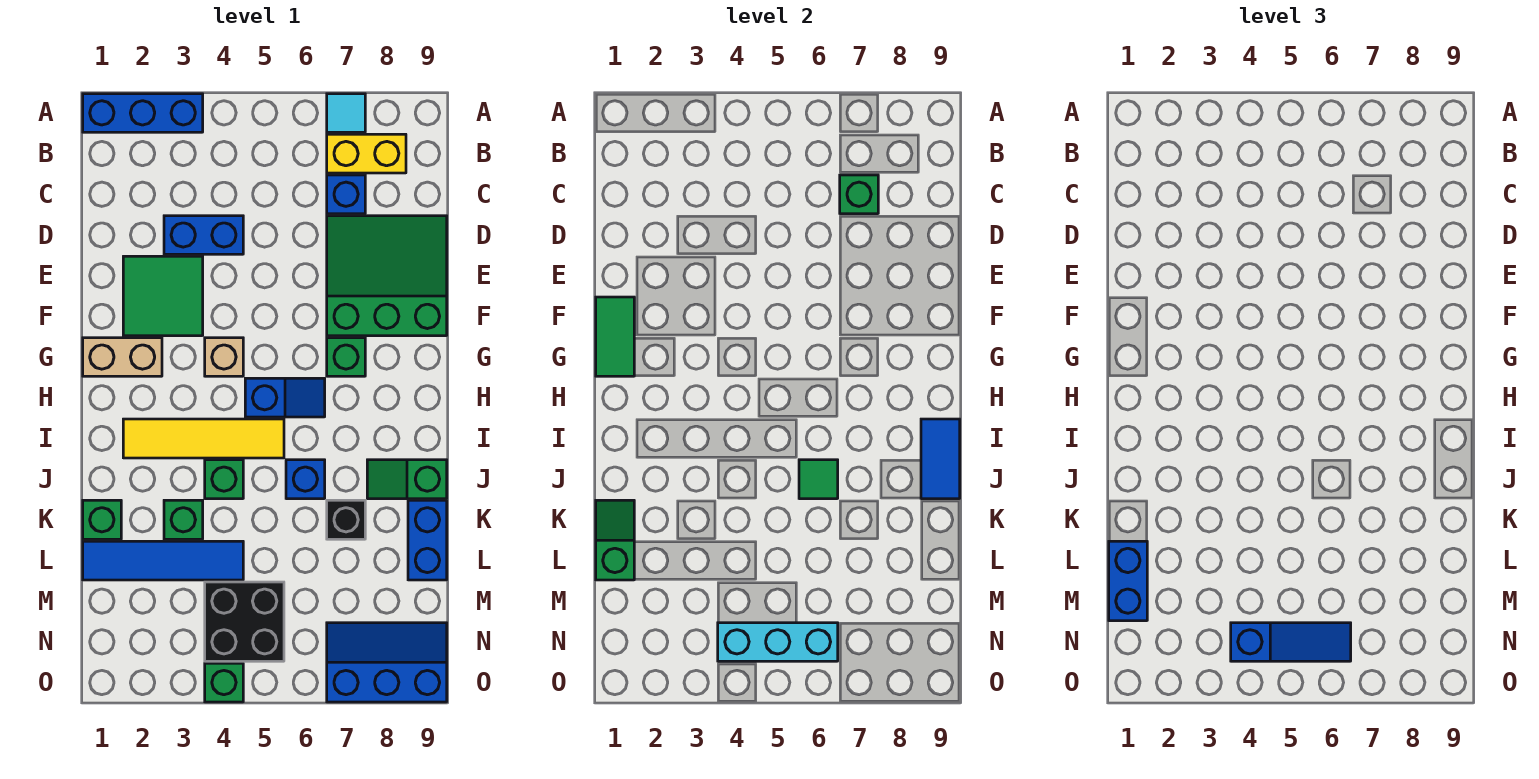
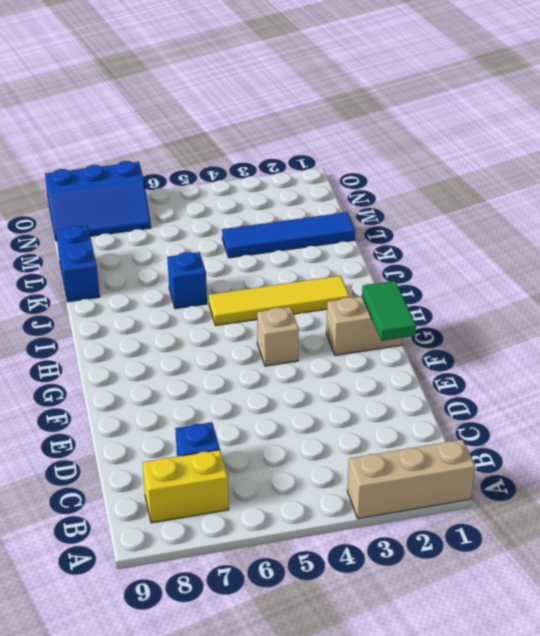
tan 1x3 brick [347,439,475,519] -> blue 1x3 brick [83,94,203,132]
none -> cyan 1x1 tile [327,94,365,132]
none -> blue 1x2 brick [164,216,243,254]
none -> green 3x3 slope [327,216,447,336]
none -> green 2x2 tile [123,256,203,336]

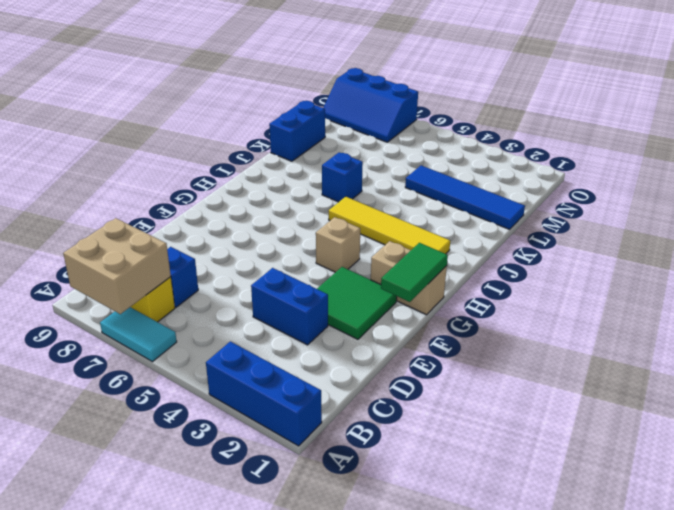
cyan 1x2 tile [100,307,177,362] -> cyan 1x1 tile [327,94,365,132]
tan 2x2 brick [63,218,171,314] -> none
none -> green 3x3 slope [327,216,447,336]
none -> green 1x1 brick [327,338,365,376]
none -> blue 1x2 slope [245,378,325,417]
none -> green 1x1 brick [205,460,243,499]

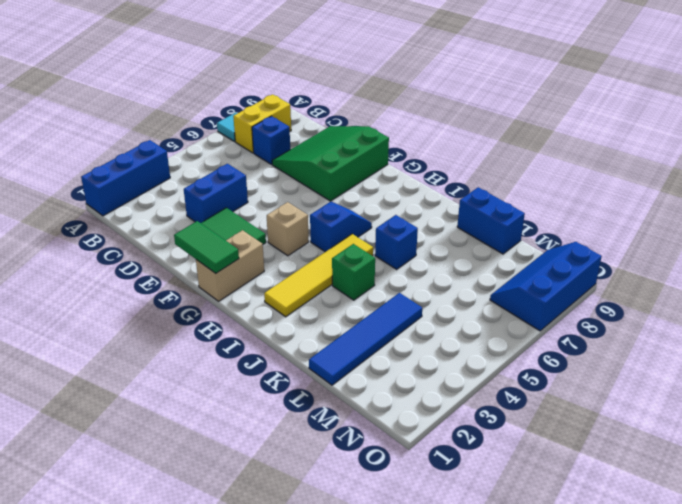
none -> green 1x1 brick [327,338,365,376]
none -> green 1x2 slope [367,460,447,499]
none -> green 1x1 brick [83,500,121,539]
none -> green 1x1 brick [164,500,203,539]

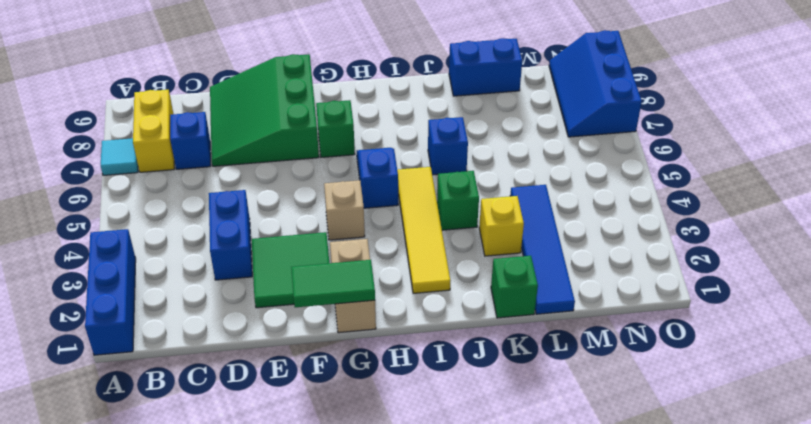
yellow 1x1 brick [479,196,524,256] -> green 1x1 brick [164,500,203,539]
none -> green 1x2 slope [367,460,447,499]
none -> black 1x1 brick [327,500,365,539]
none -> black 2x2 brick [205,582,284,661]
none -> green 1x1 brick [205,663,243,702]

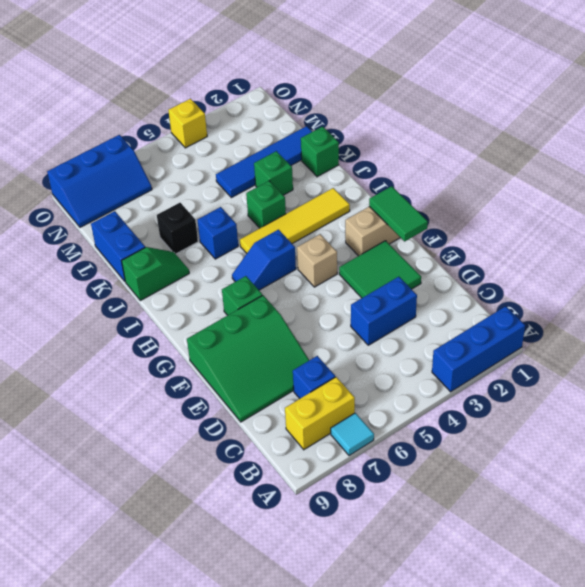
yellow 1x1 brick [168,99,207,148] -> green 1x1 brick [205,663,243,702]
none -> black 2x2 brick [205,582,284,661]
none -> green 1x1 brick [840,175,878,214]
none -> blue 1x2 tile [921,419,960,499]
none -> green 1x1 tile [799,460,838,499]

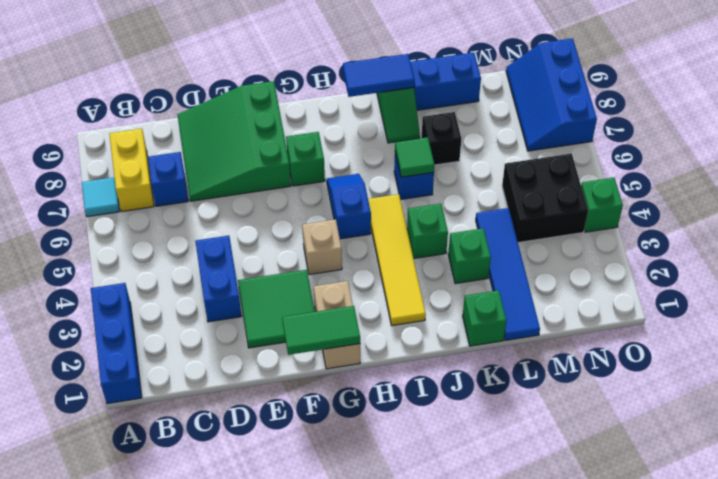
none -> green 1x1 brick [840,175,878,214]
none -> green 1x2 slope [596,500,634,580]
none -> cyan 1x3 brick [718,623,838,661]
none -> blue 1x2 brick [1109,541,1147,621]

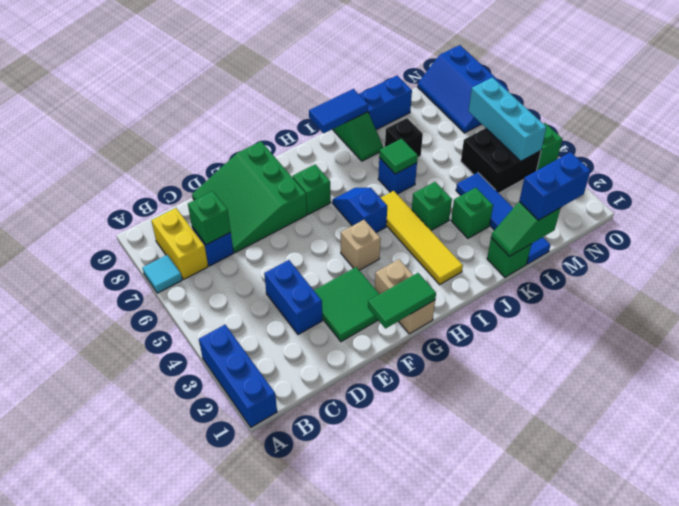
none -> blue 1x3 slope [1231,623,1351,661]

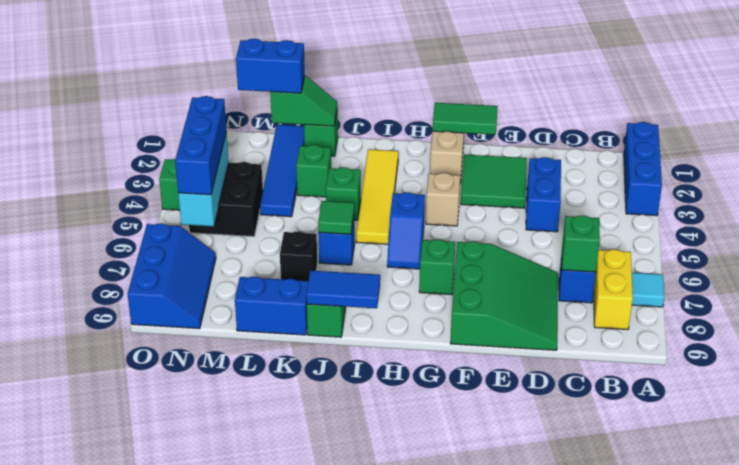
blue 1x3 brick [175,96,227,195] -> blue 1x3 slope [1231,623,1351,661]

